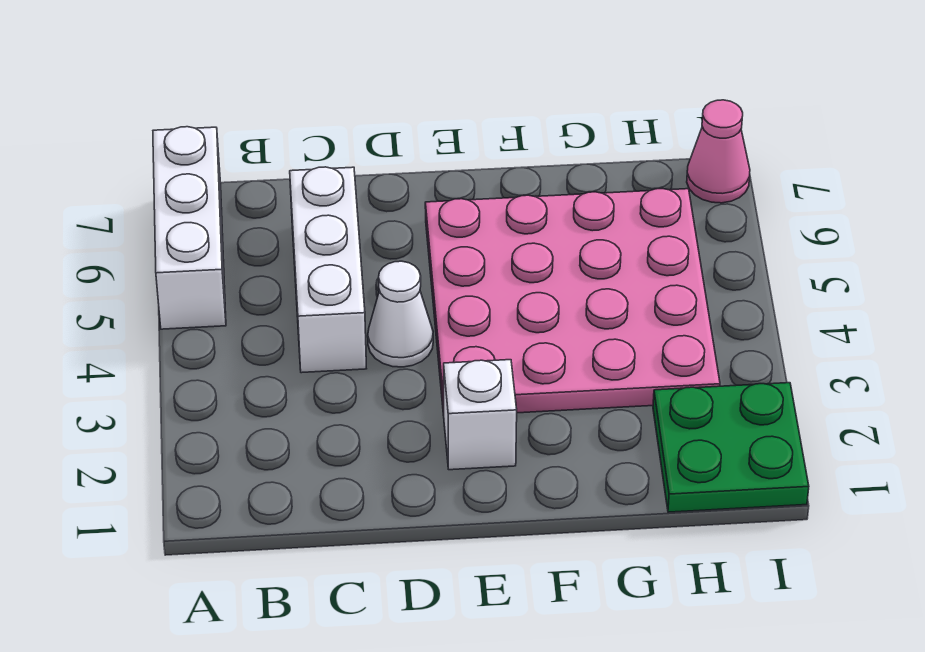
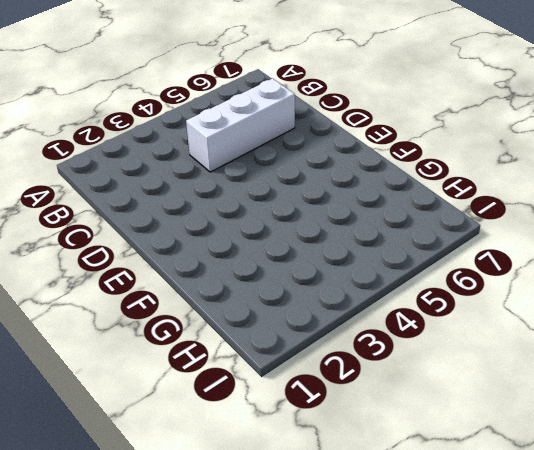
none -> white 1x3 brick [153,127,226,329]
none -> white 1x1 cone [368,261,433,367]

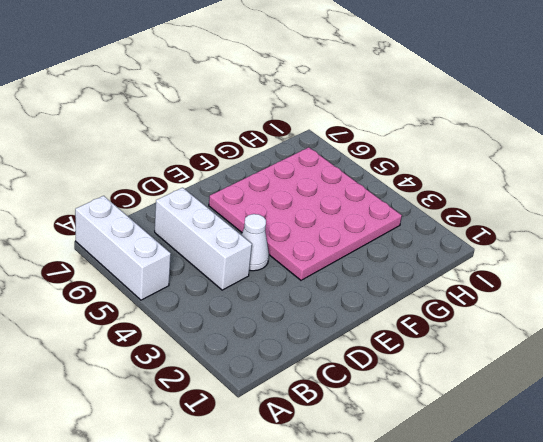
none -> white 1x1 brick [444,360,517,470]
none -> green 2x2 plate [653,383,809,512]

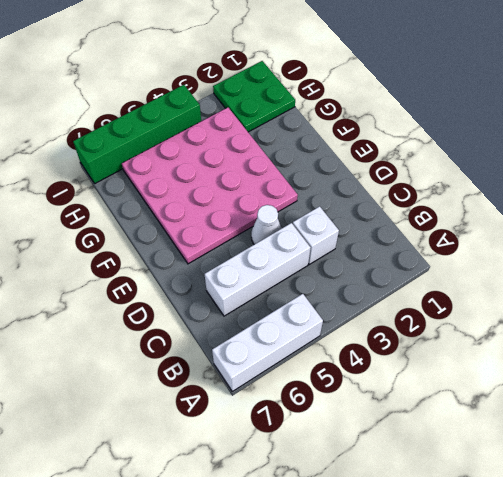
white 1x1 brick [293,206,339,264] -> white 1x1 brick moved to [444,360,517,470]
green 1x4 brick [73,85,201,184] -> pink 1x1 cone [687,100,750,203]

